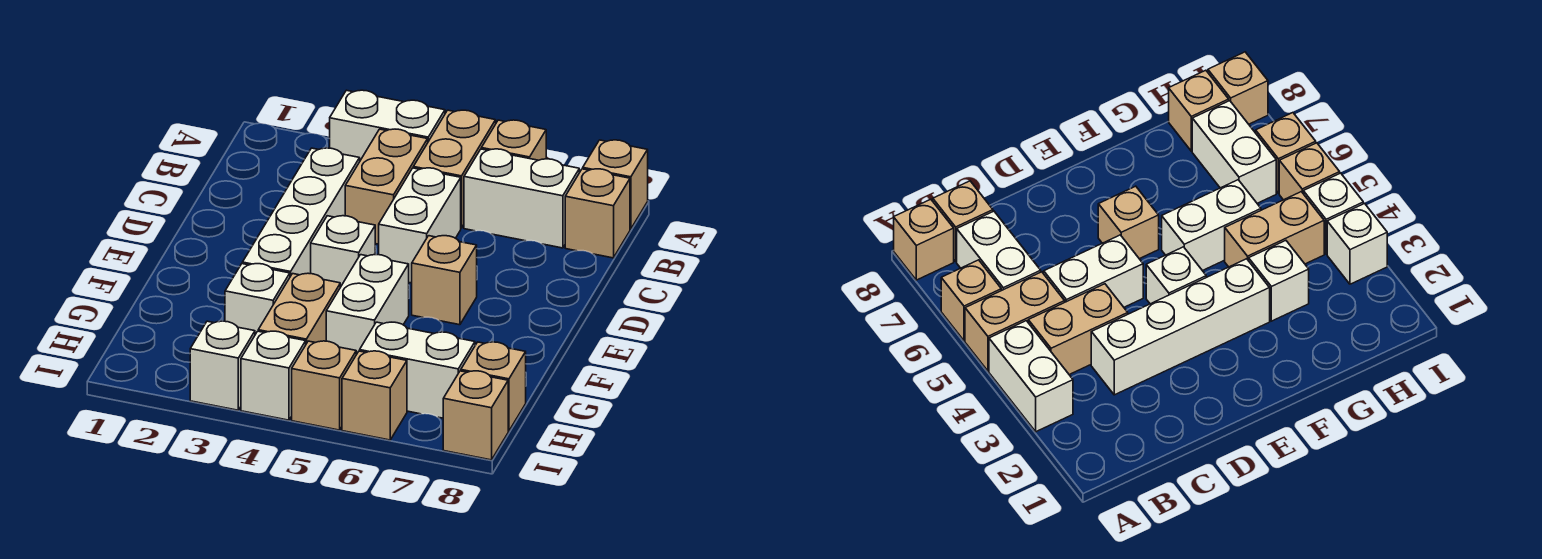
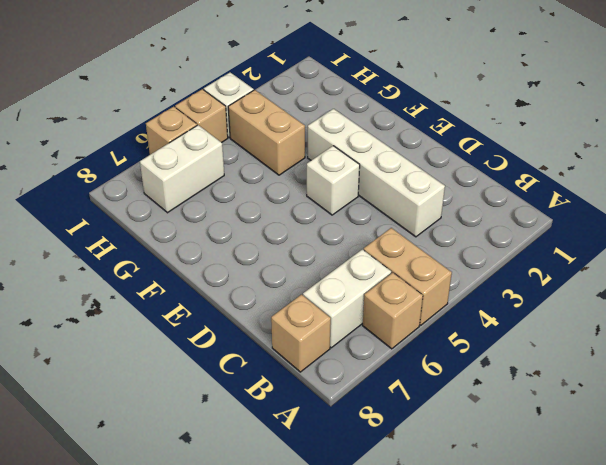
none -> white 1x2 brick [330,90,445,160]
none -> tan 1x1 brick [583,140,648,229]
none -> tan 1x2 brick [345,129,428,244]

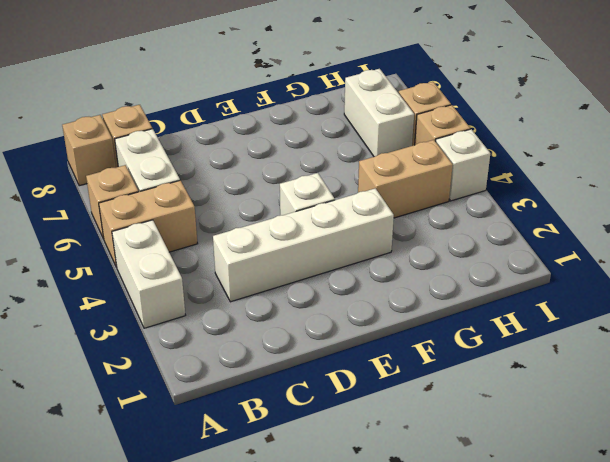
none -> tan 1x2 brick [345,129,428,244]
none -> white 1x2 brick [379,168,461,283]
none -> tan 1x1 brick [412,236,477,325]

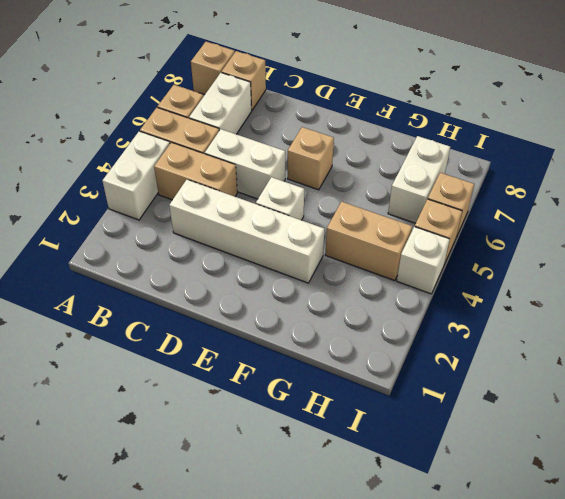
none -> white 1x2 brick [326,255,409,355]
none -> white 1x1 brick [225,264,290,334]
none -> tan 1x1 brick [461,342,526,431]

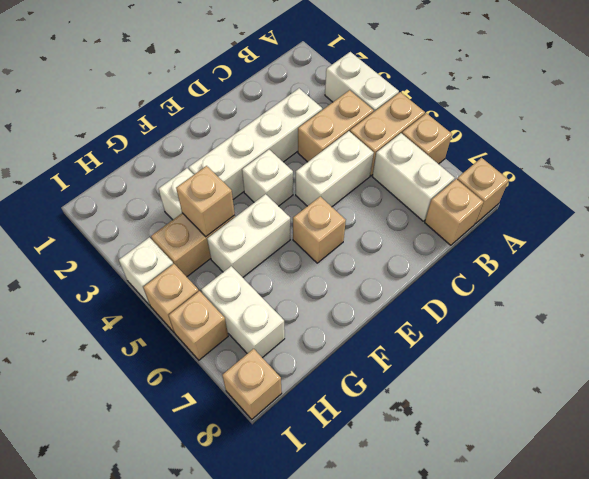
tan 1x1 brick [176,166,235,237] -> tan 1x1 brick moved to [461,342,526,431]
none -> white 1x1 brick [190,321,255,410]

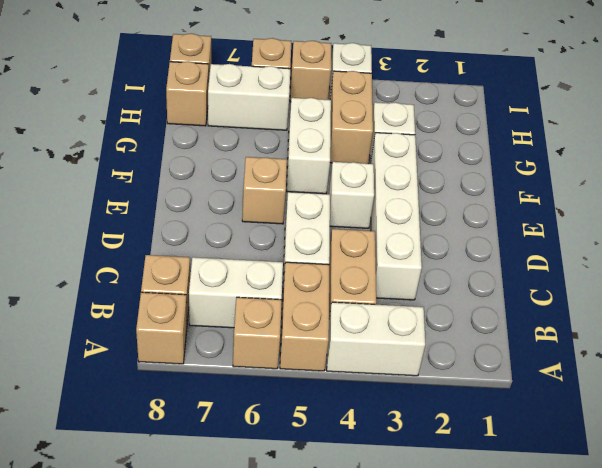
none -> white 1x1 brick [190,321,255,410]

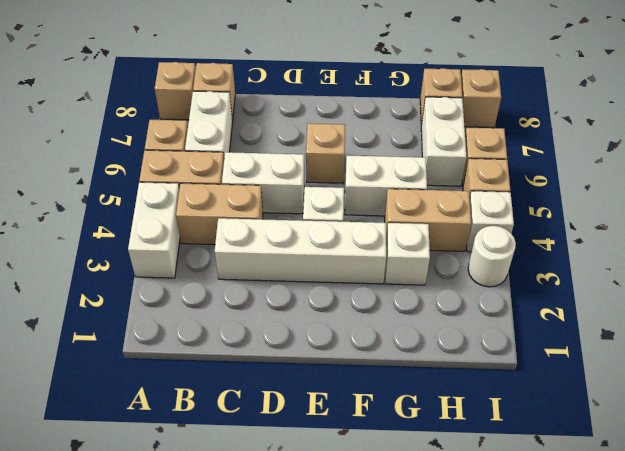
white 1x1 round brick [468,226,516,287] -> white 1x1 brick [190,321,255,410]

